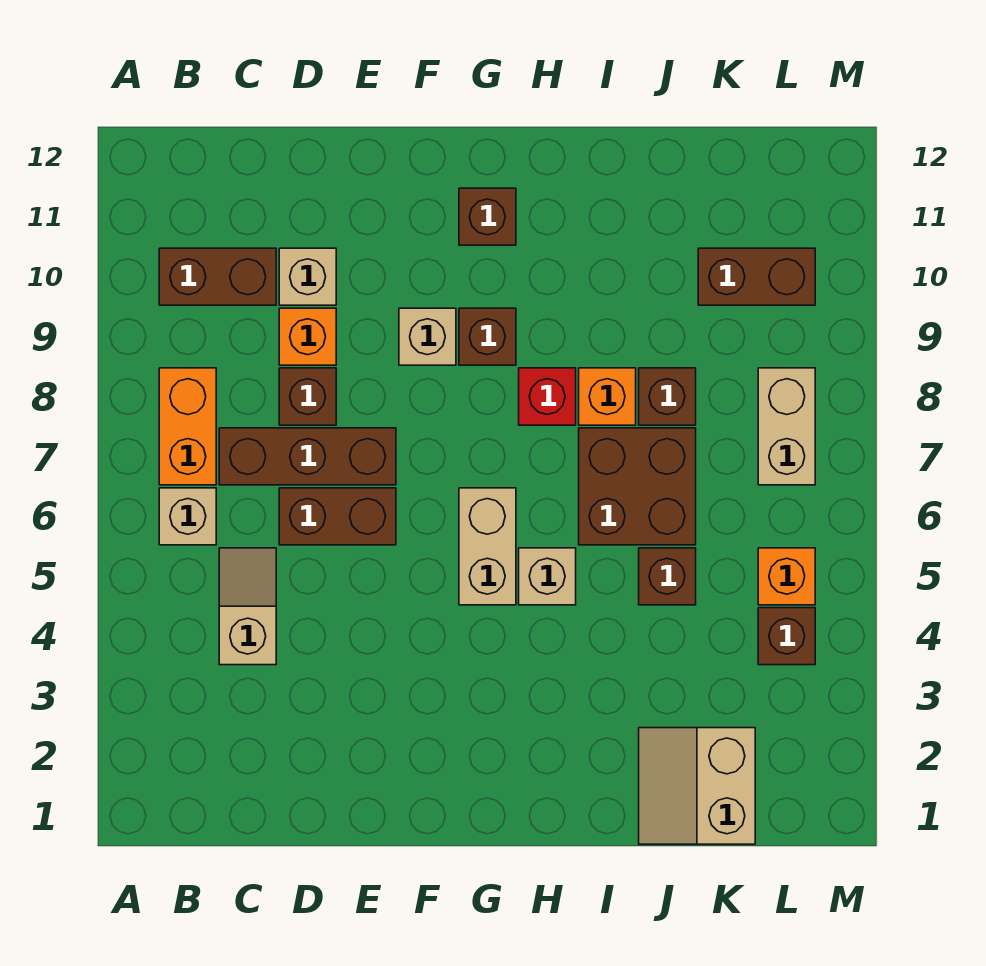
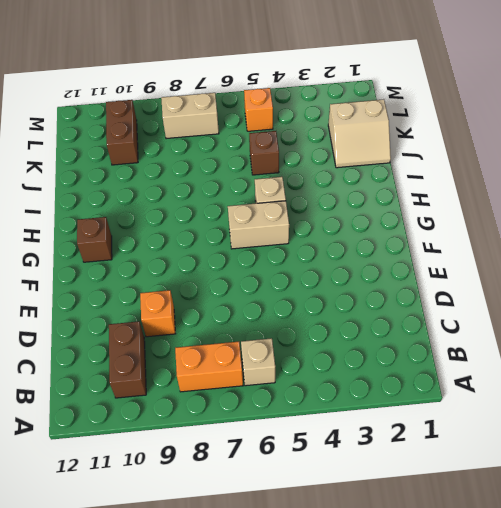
none -> tan 1x2 slope [219,548,276,665]
none -> brown 1x3 brick [219,428,396,485]
none -> brown 1x2 brick [279,488,396,545]

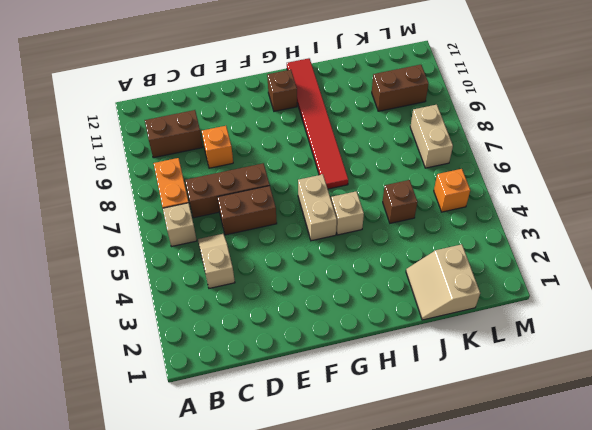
red 1x6 tile [287,58,348,189] -> red 1x1 brick [519,368,576,425]
none -> brown 1x1 brick [279,368,336,425]
none -> tan 1x1 brick [279,248,336,305]
none -> tan 1x1 brick [399,308,456,365]

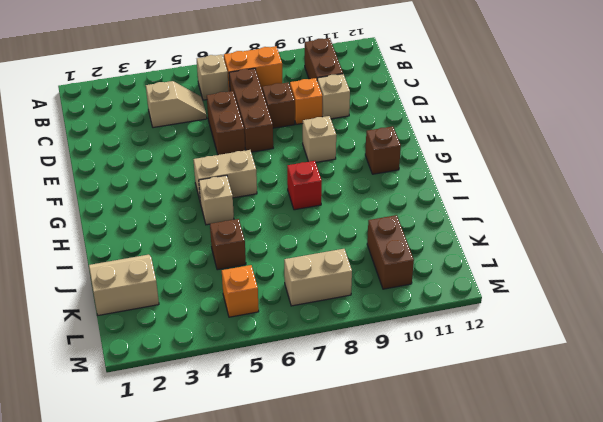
none -> brown 1x1 brick [459,308,516,365]
none -> brown 2x2 brick [579,428,696,545]
none -> orange 1x1 brick [579,368,636,425]

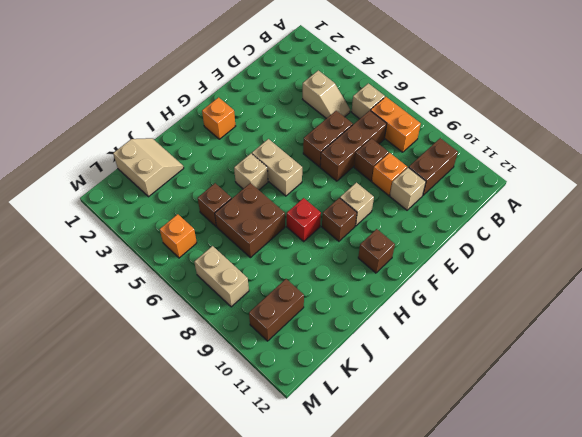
orange 1x1 brick [202,97,235,139] -> orange 1x1 brick moved to [579,368,636,425]
none -> brown 1x1 brick [639,368,696,425]
none -> brown 1x1 brick [758,608,815,665]

